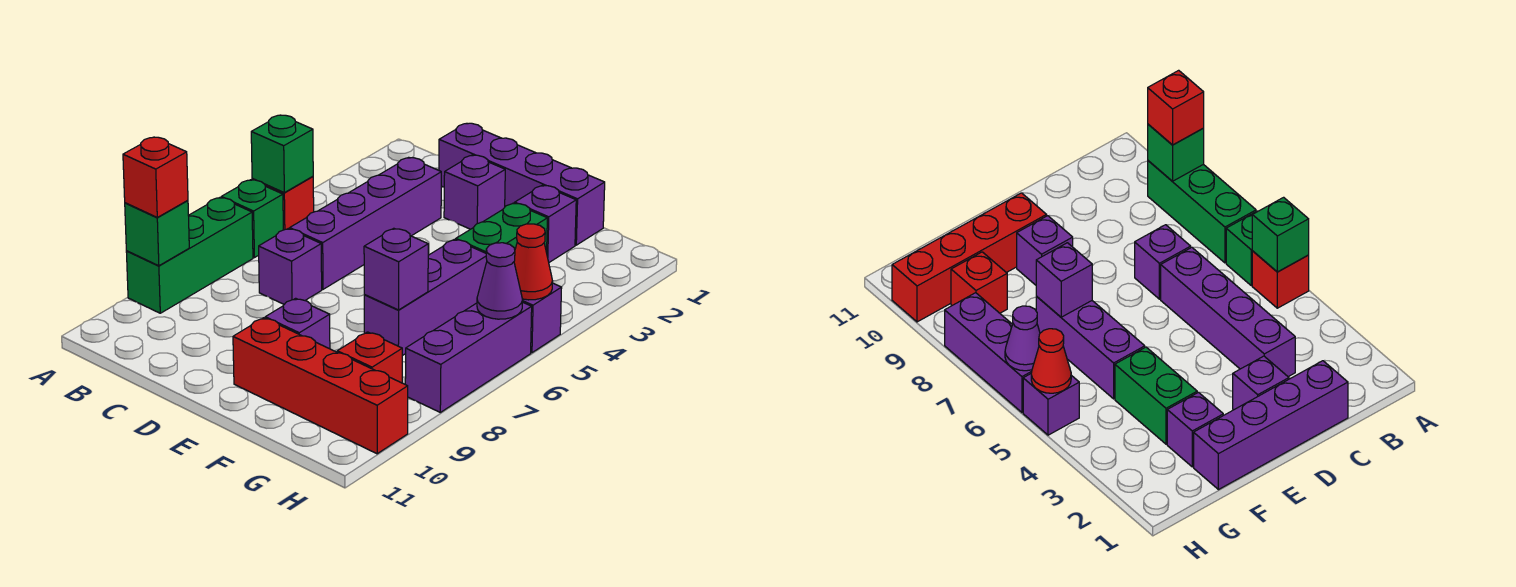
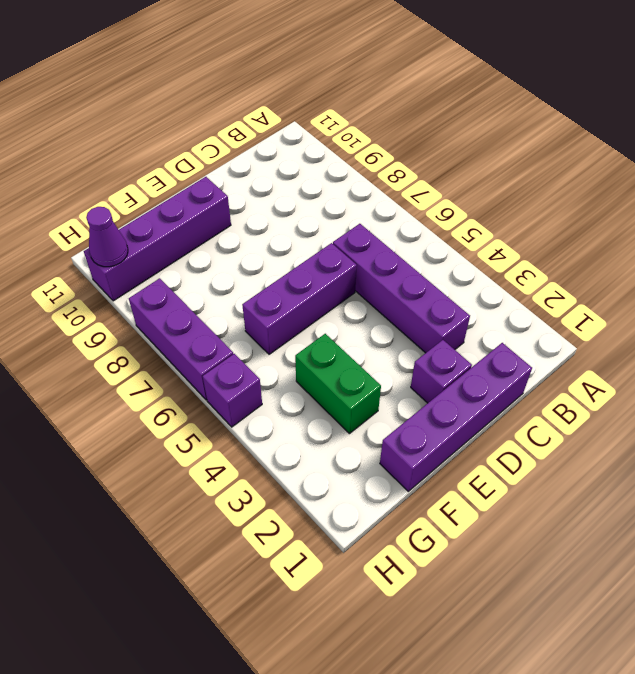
purple 1x3 brick [242,243,357,354] -> purple 1x3 brick turned to [364,239,487,356]
purple 1x4 brick [84,177,231,301] -> red 1x4 brick [233,318,408,454]
purple 1x1 cone [86,207,128,267] -> purple 1x1 cone moved to [477,243,523,319]
none -> red 1x1 brick [252,176,314,230]
none -> green 1x1 brick [221,180,283,258]
none -> green 1x3 brick [126,198,253,313]

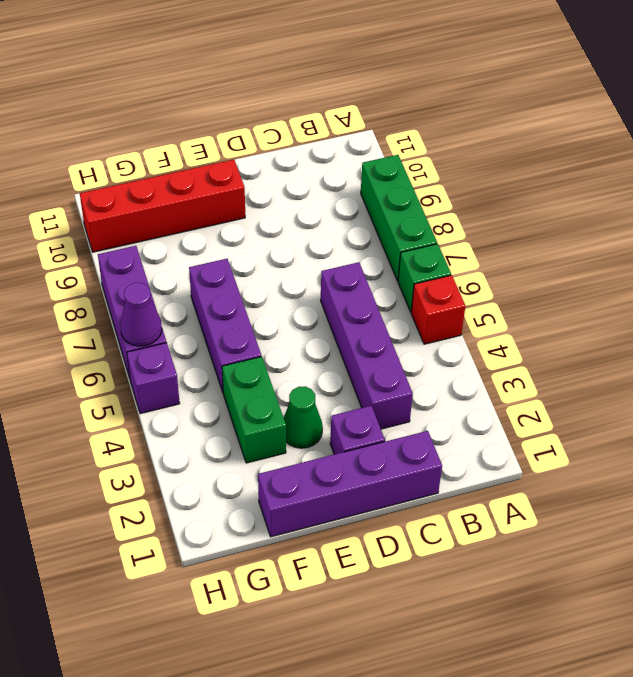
green 1x1 cone [284,387,323,448] -> none
none -> purple 1x1 brick [259,229,322,304]
none -> purple 1x1 brick [265,298,330,349]
none -> purple 1x1 brick [515,185,576,262]

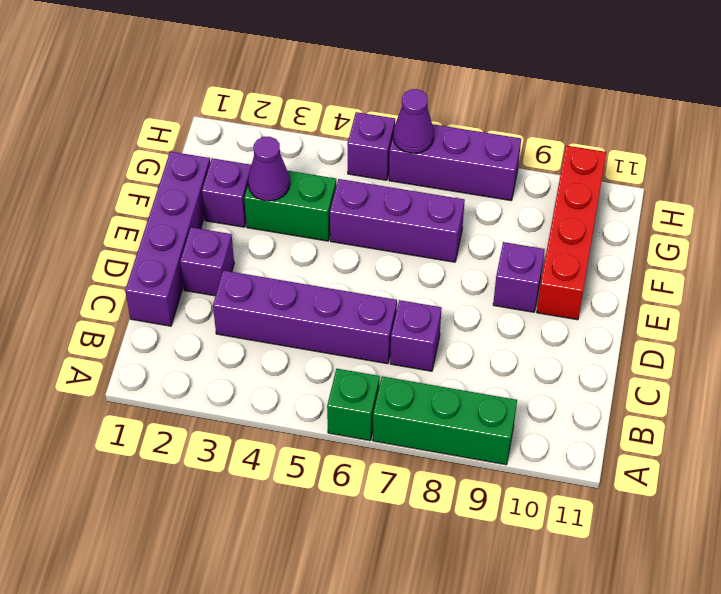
purple 1x1 cone [248,137,290,201] -> none
none -> red 1x1 brick [252,176,314,230]
none -> red 1x1 brick [337,332,402,383]
none -> green 1x1 brick [251,115,313,193]

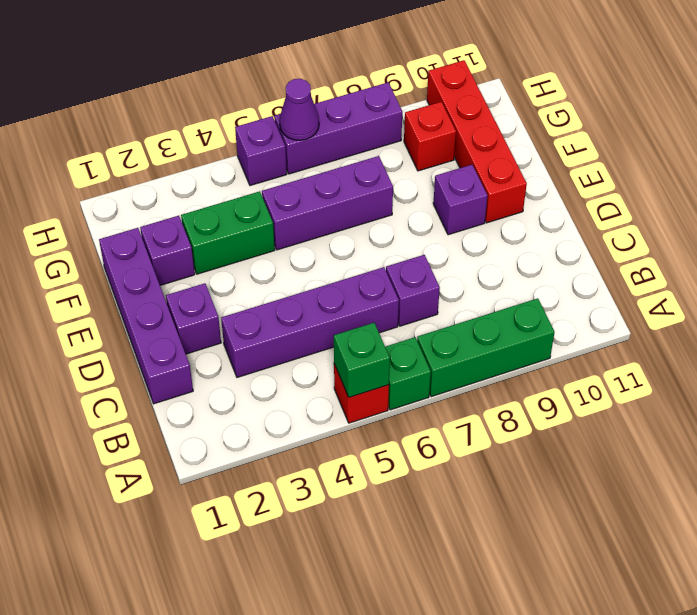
none -> green 1x1 brick [125,200,189,266]
none -> purple 1x1 brick [364,228,428,310]
none -> red 1x1 cone [514,224,553,300]

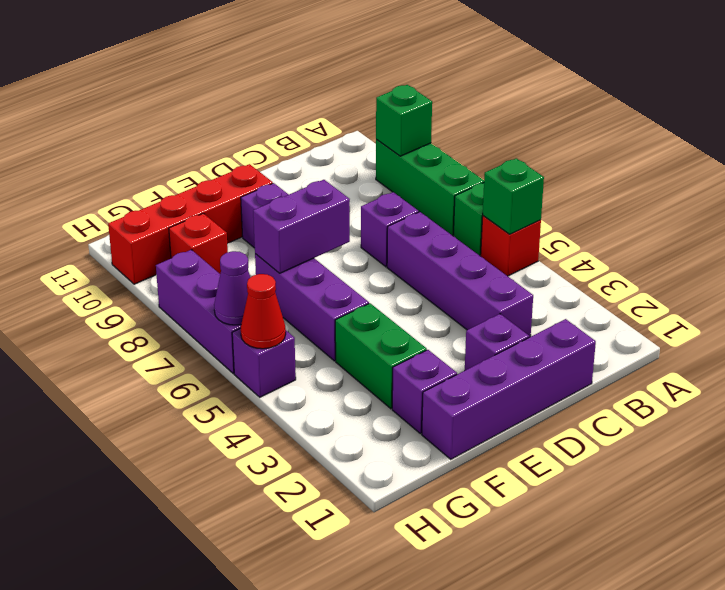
purple 1x2 brick [253,180,350,273] -> purple 1x1 brick [364,228,428,310]
none -> red 1x1 brick [123,137,188,217]

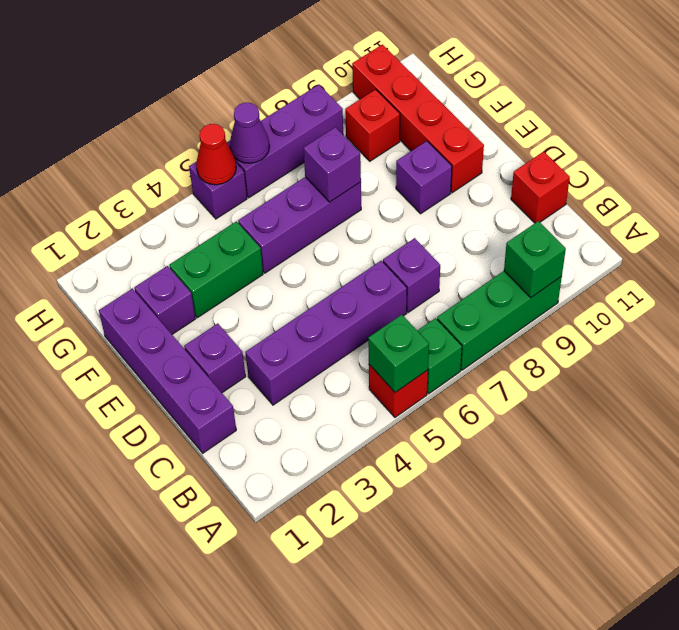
red 1x1 brick [511,151,570,223] -> red 1x1 brick moved to [123,137,188,217]

